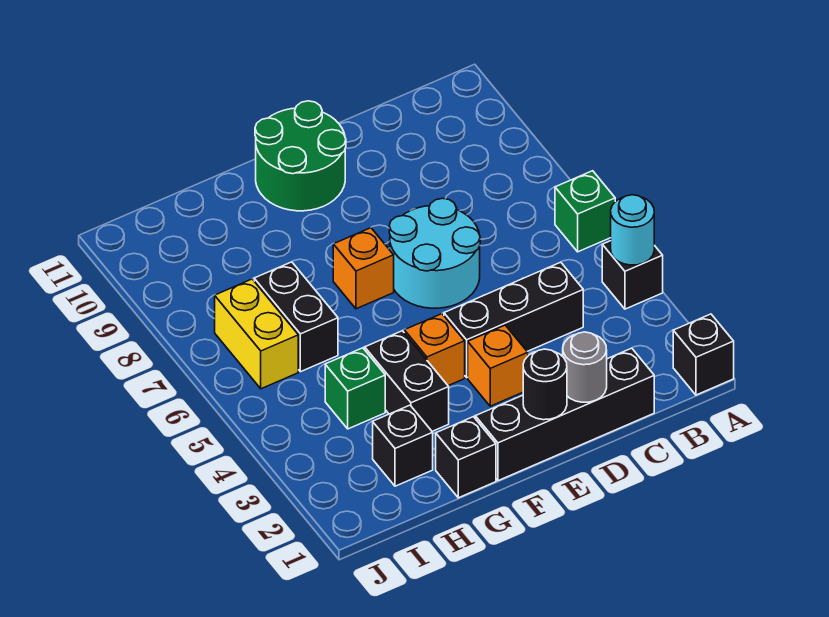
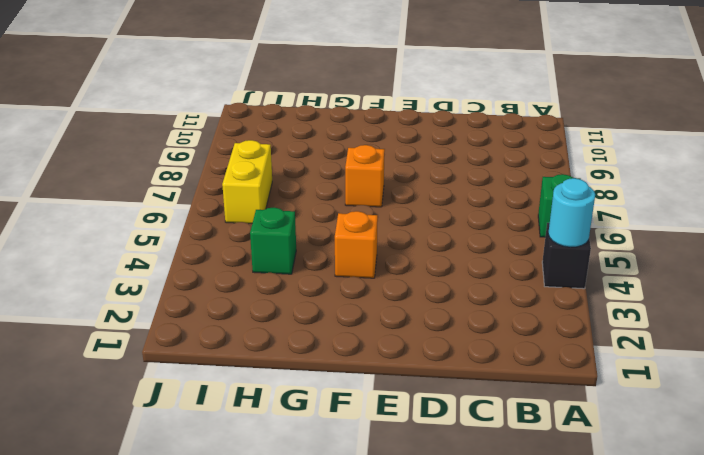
none -> black 1x1 brick [673,314,734,395]
none -> black 1x4 brick [475,348,654,481]
none -> black 1x3 brick [444,262,583,377]

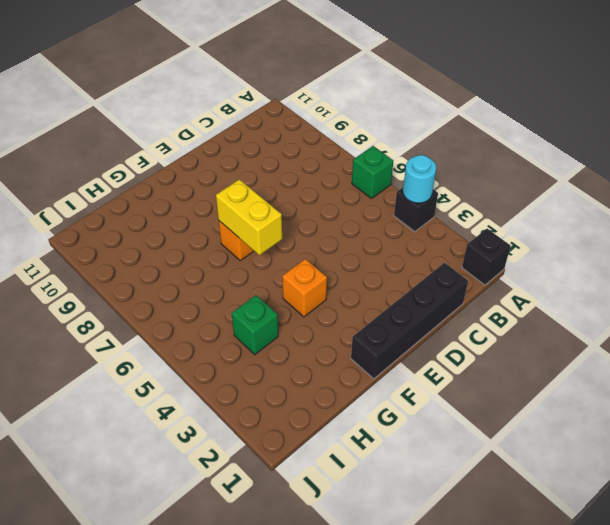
yellow 1x2 brick [216,179,282,255] -> yellow 1x2 brick moved to [215,279,298,389]
none -> black 1x3 brick [444,262,583,377]
none -> cyan 2x2 round brick [389,198,480,308]
none -> orange 1x1 brick [468,325,528,406]

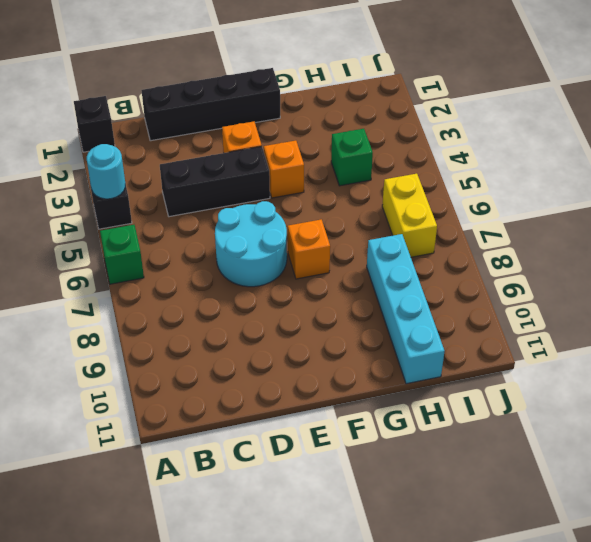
cyan 1x4 brick [367,234,445,384] -> none
none -> green 2x2 round brick [255,101,346,211]
none -> black 1x1 brick [436,417,496,498]
none -> black 1x2 brick [365,331,449,431]

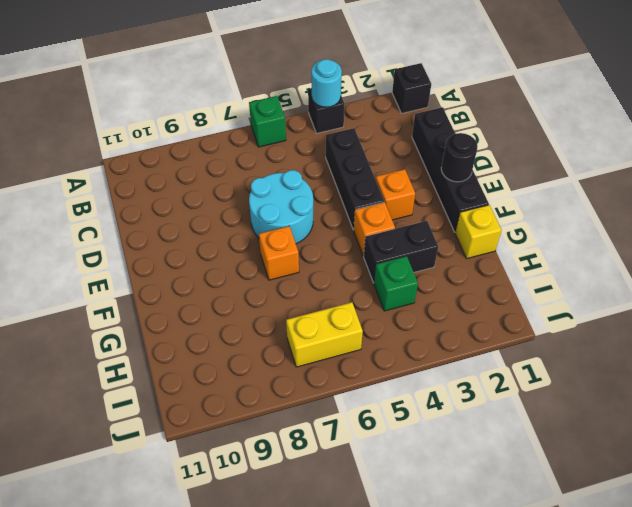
yellow 1x1 brick [455,205,501,259] -> black 1x1 brick [436,417,496,498]
none -> green 2x2 round brick [255,101,346,211]
none -> black 1x1 brick [373,405,433,486]
none -> black 1x2 brick [254,262,338,372]

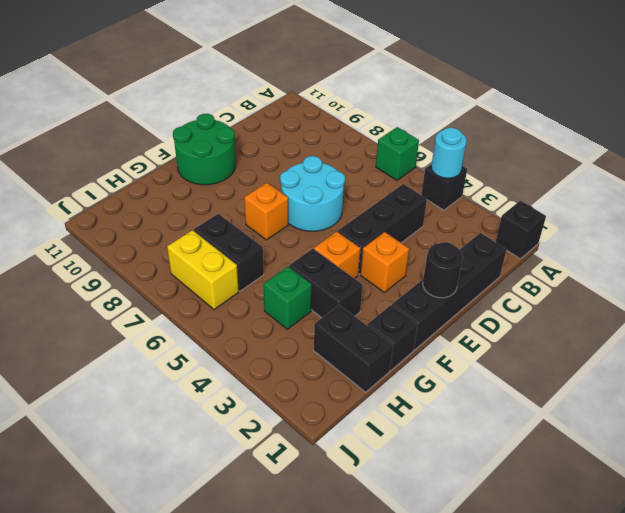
black 1x2 brick [314,305,393,392] -> black 1x1 brick [373,405,433,486]
none -> grey 1x1 round brick [563,332,607,402]

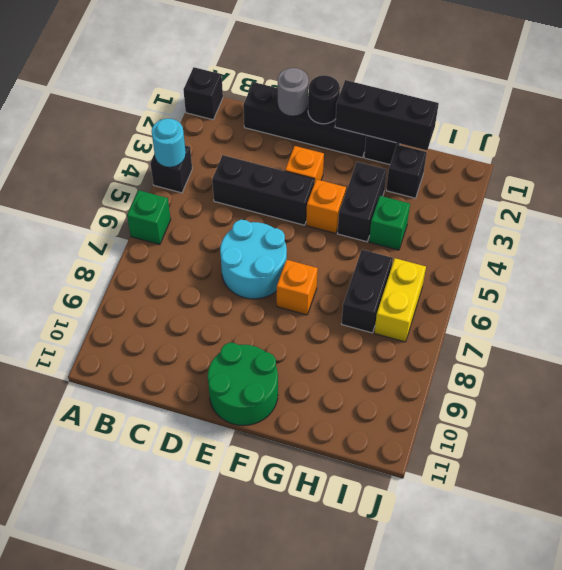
black 1x3 brick [335,80,439,150] -> none

